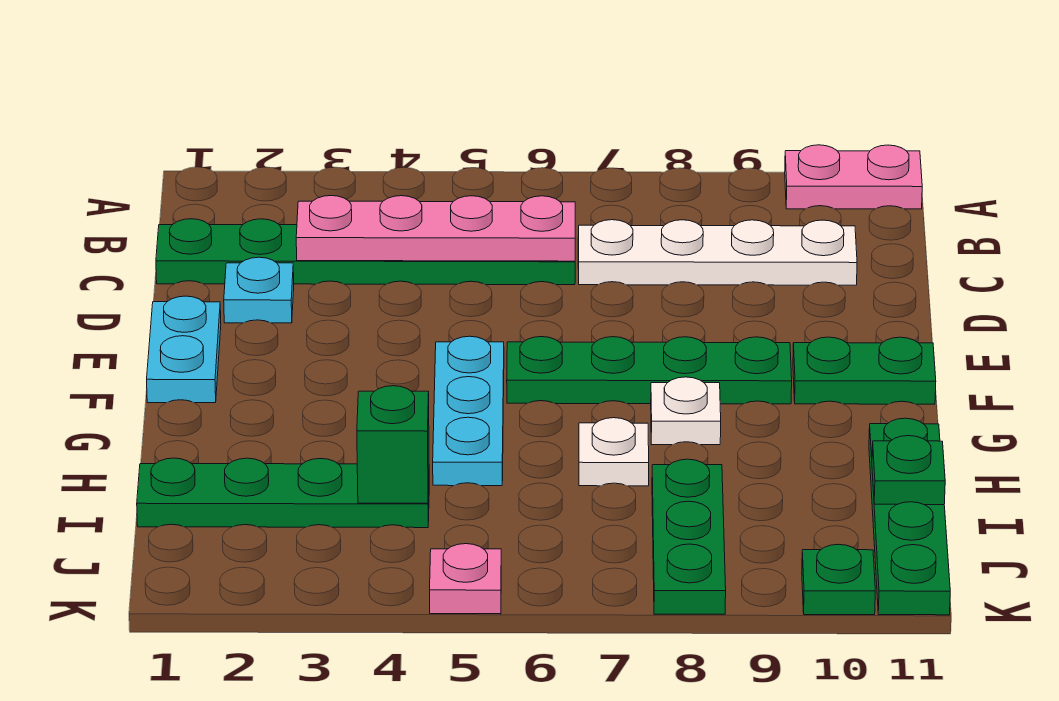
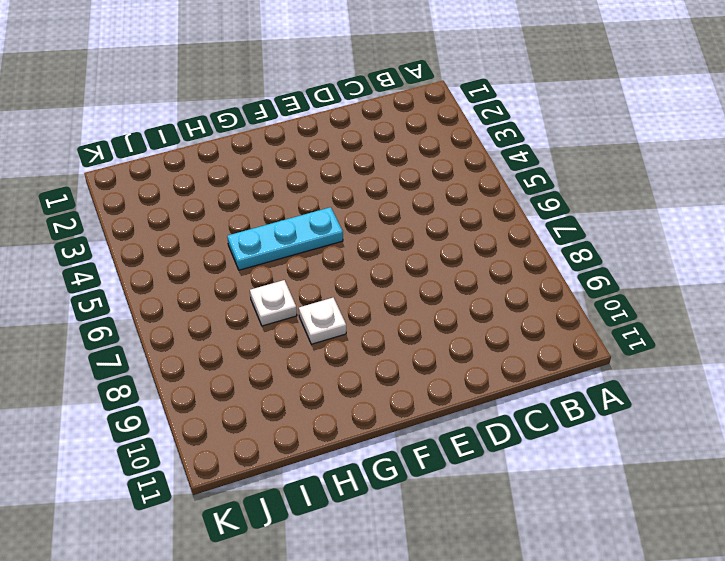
none -> pink 1x2 plate [785,145,922,209]
none -> green 1x6 plate [156,219,575,285]
none -> white 1x4 plate [578,220,857,285]

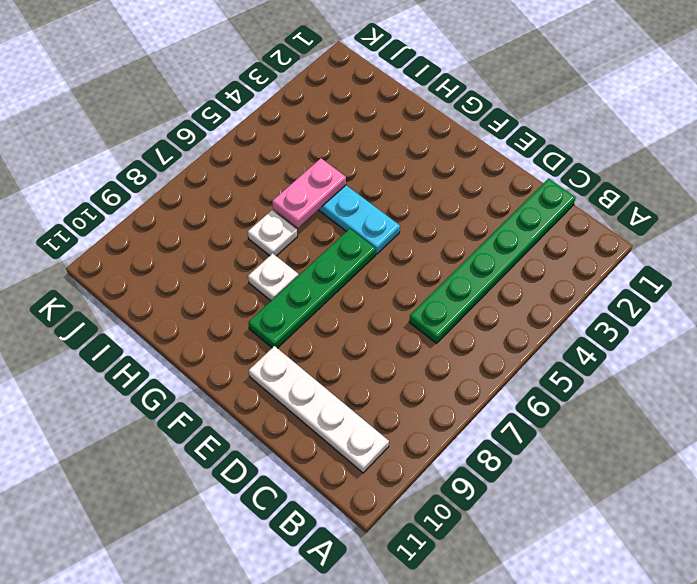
white 1x4 plate [249,346,389,473] -> white 1x4 plate turned to [578,220,857,285]
pink 1x2 plate [272,158,346,228] -> pink 1x2 plate moved to [785,145,922,209]
none -> cyan 1x1 plate [224,257,294,323]
none -> cyan 1x2 plate [147,296,221,403]
none -> green 1x2 plate [793,337,936,404]

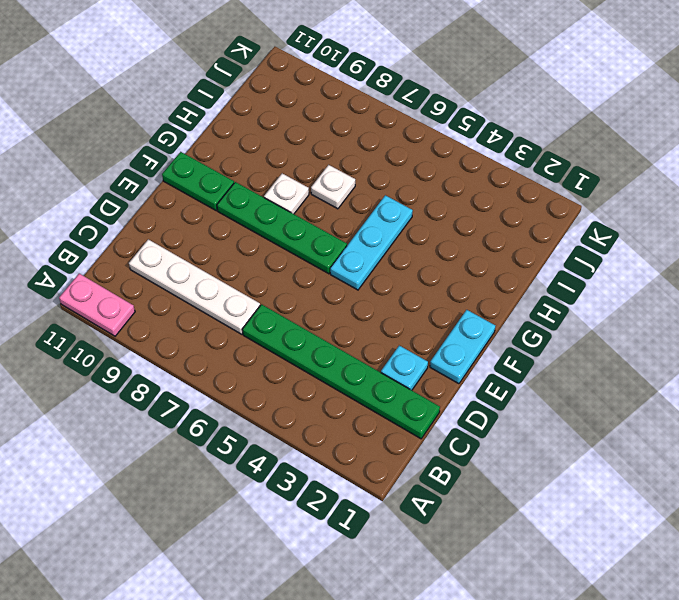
none -> green 1x4 plate [869,418,950,615]
none -> green 1x4 plate [137,458,429,528]
none -> green 1x3 plate [652,459,726,614]

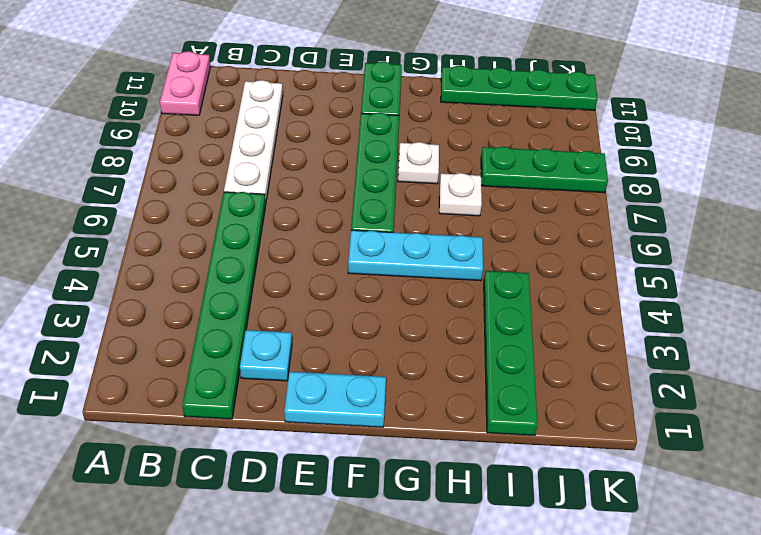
none -> pink 1x1 plate [430,544,501,614]
none -> green 1x1 plate [802,544,875,615]
none -> pink 1x4 plate [296,196,575,261]

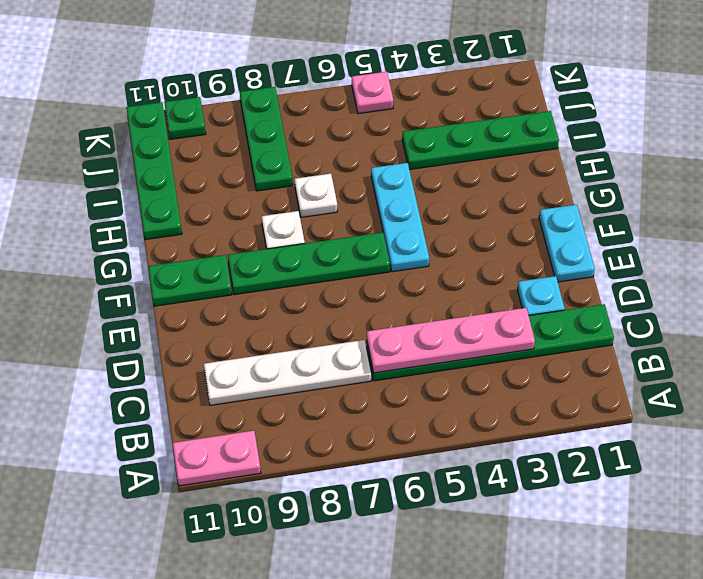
none -> green 1x1 brick [357,386,429,503]
none -> green 1x1 plate [872,436,945,505]

